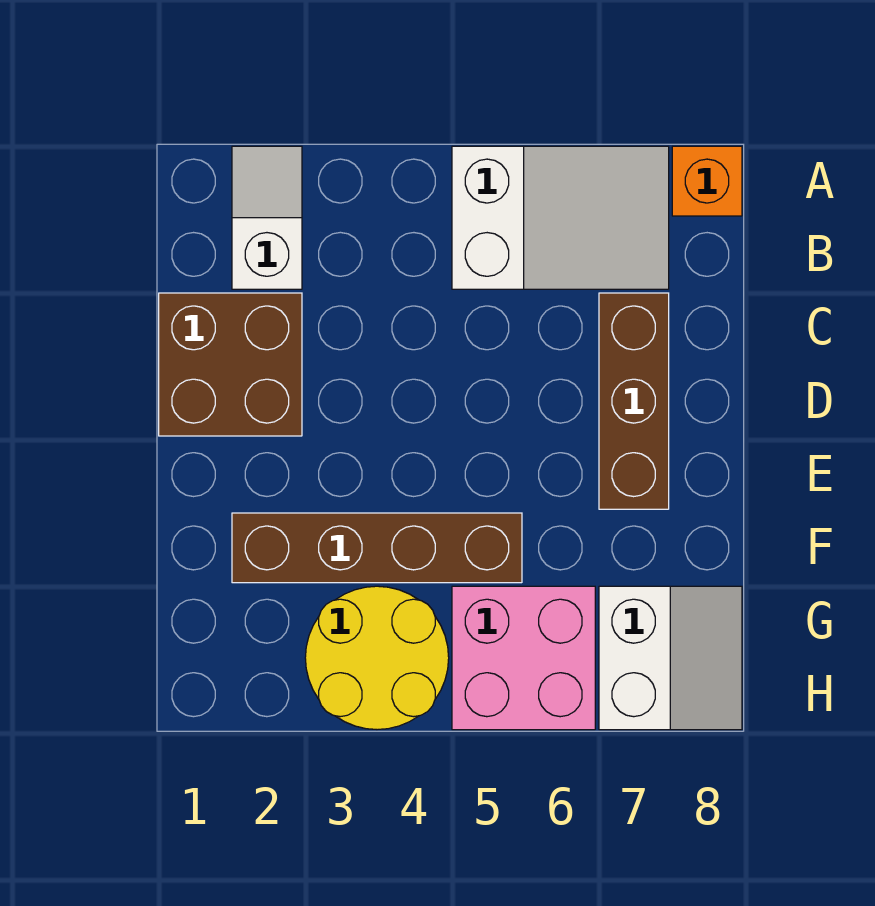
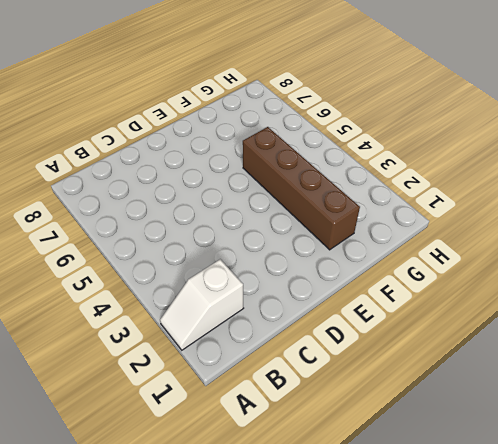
none -> white 2x3 slope [452,146,669,289]
none -> orange 1x1 brick [672,146,742,216]

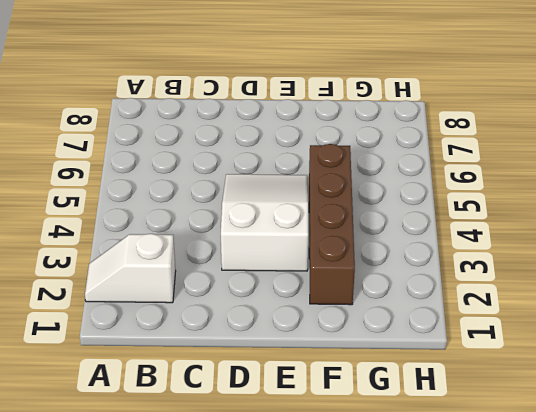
white 2x3 slope [221,174,308,271] -> white 2x3 slope moved to [452,146,669,289]
none -> orange 1x1 brick [672,146,742,216]
none -> brown 2x2 brick [159,293,302,436]

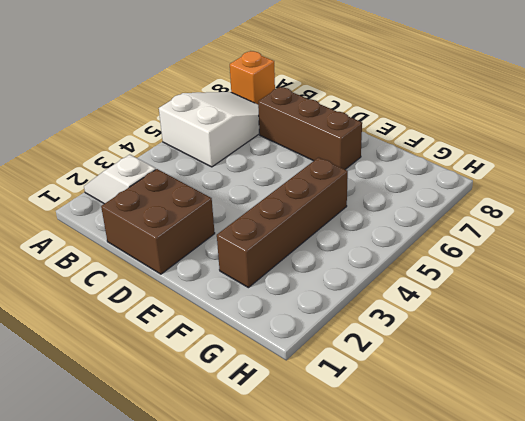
none -> yellow 2x2 round brick [305,586,449,730]
none -> pink 2x2 brick [452,586,595,730]

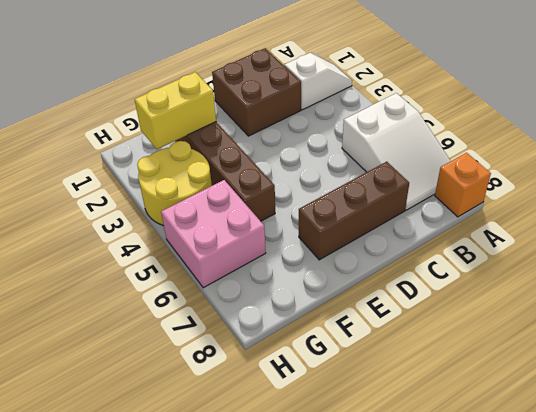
yellow 1x2 brick [135,72,216,149] -> none
none -> white 2x2 slope [599,586,742,730]

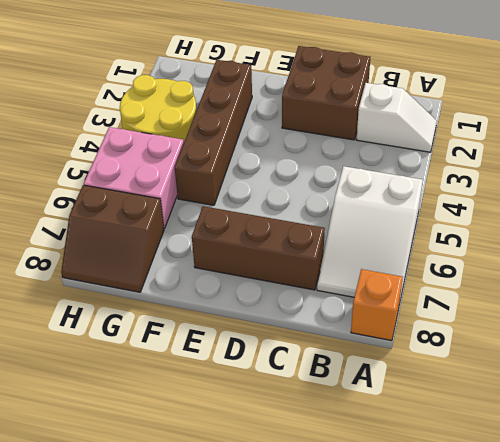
brown 2x2 slope [61,185,164,292] -> white 2x2 slope [599,586,742,730]

